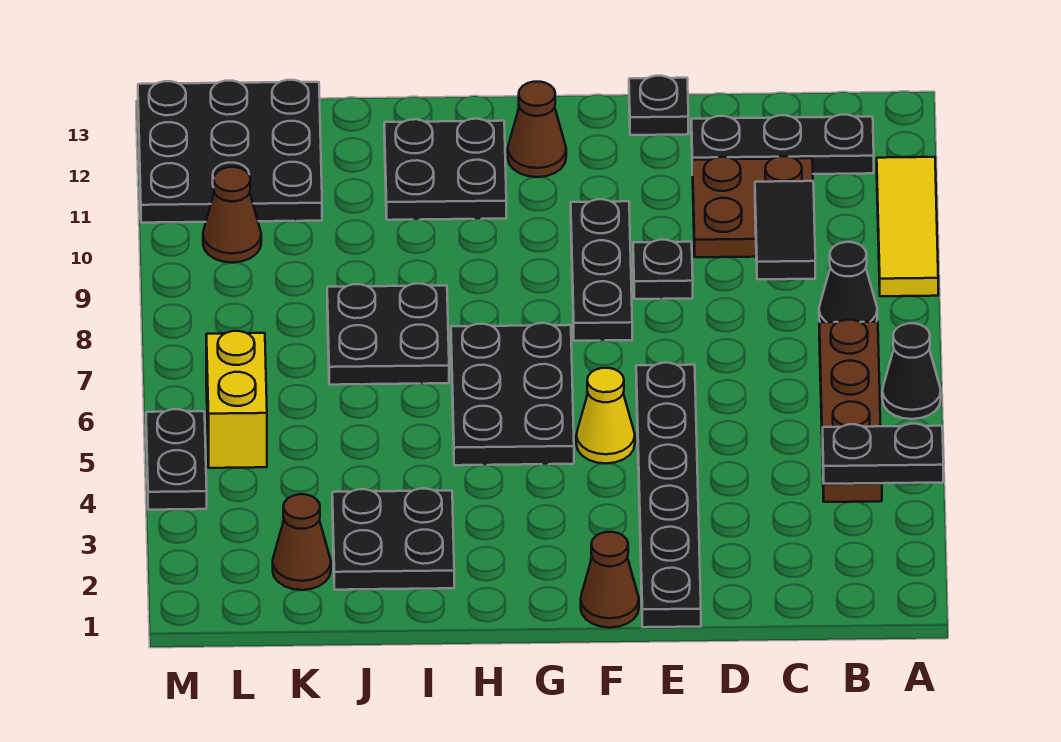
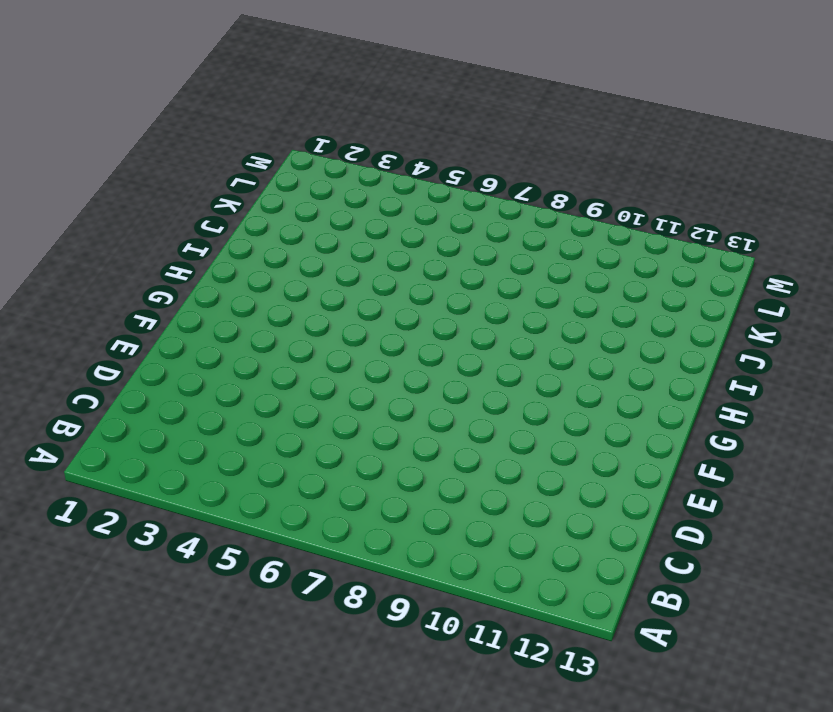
none -> black 1x1 cone [882,323,941,419]
none -> yellow 1x3 tile [877,157,938,296]
none -> brown 1x4 plate [819,320,882,502]

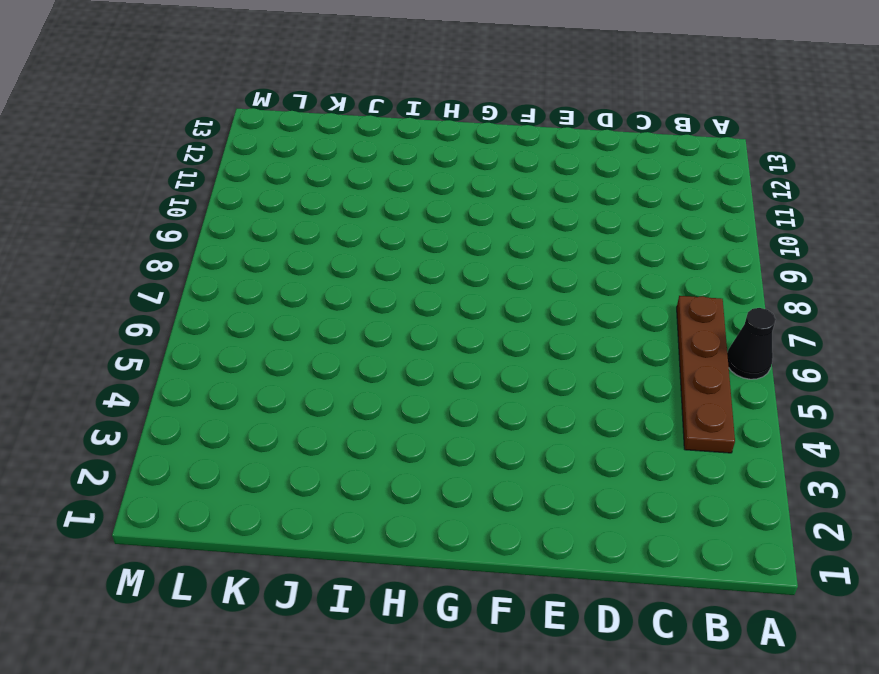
none -> yellow 1x3 tile [877,157,938,296]
none -> black 1x1 cone [819,242,877,322]
none -> black 1x3 plate [691,115,874,175]

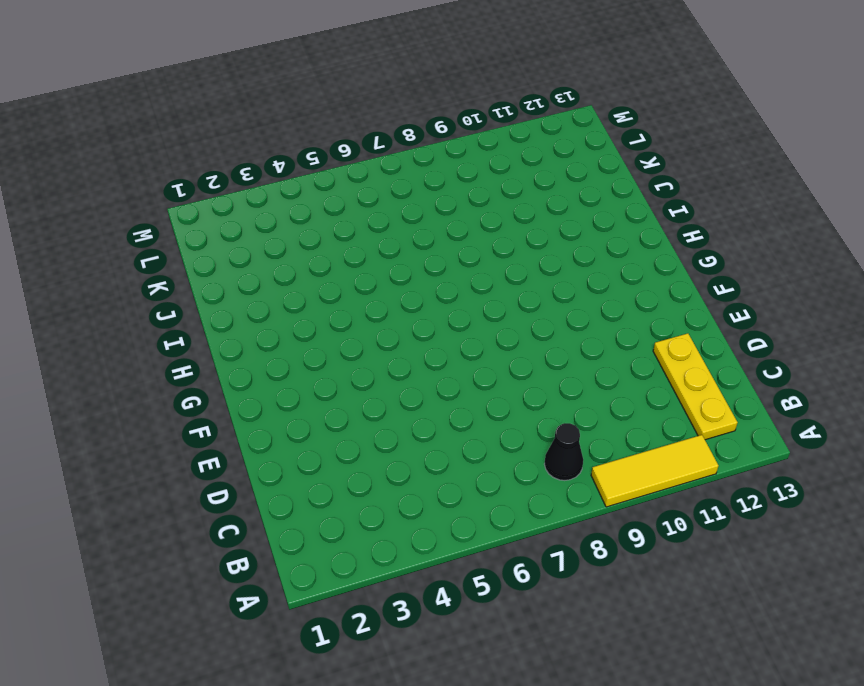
yellow 1x3 plate [653,333,738,440] -> black 1x3 plate [691,115,874,175]
none -> black 1x1 cone [882,323,941,419]
none -> brown 1x4 plate [819,320,882,502]
none -> brown 2x2 plate [693,156,813,257]

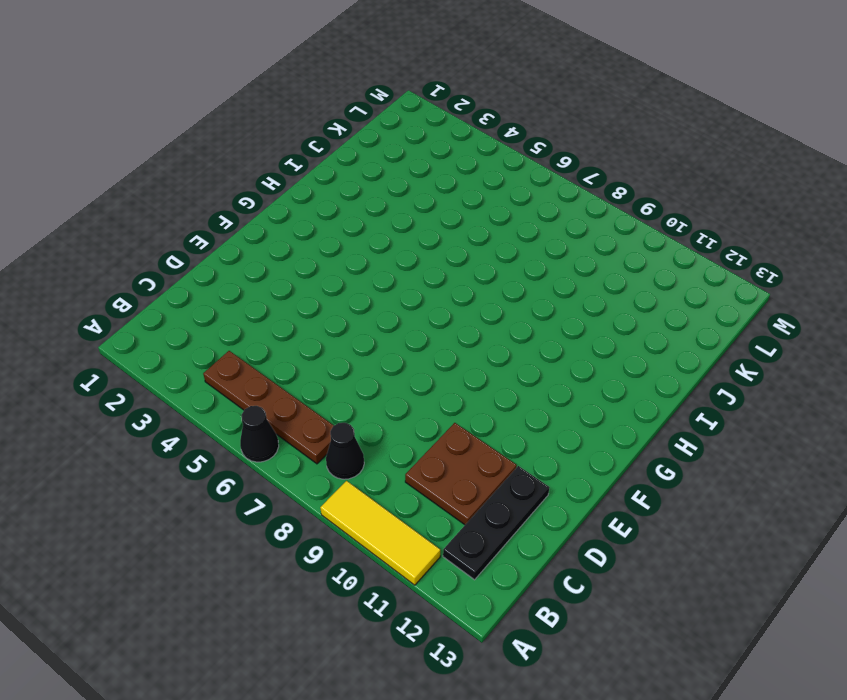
none -> black 1x6 plate [636,363,701,627]
none -> black 1x1 plate [633,240,693,299]
none -> black 1x1 plate [629,76,688,135]

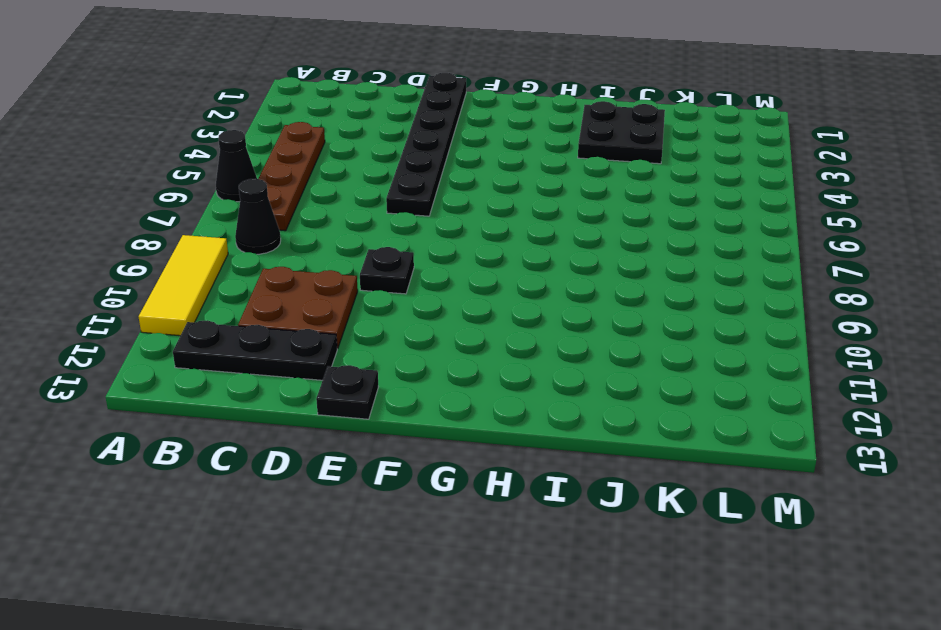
none -> brown 1x1 cone [581,532,639,628]
none -> yellow 1x1 cone [576,368,635,464]
none -> black 1x3 plate [571,199,632,341]

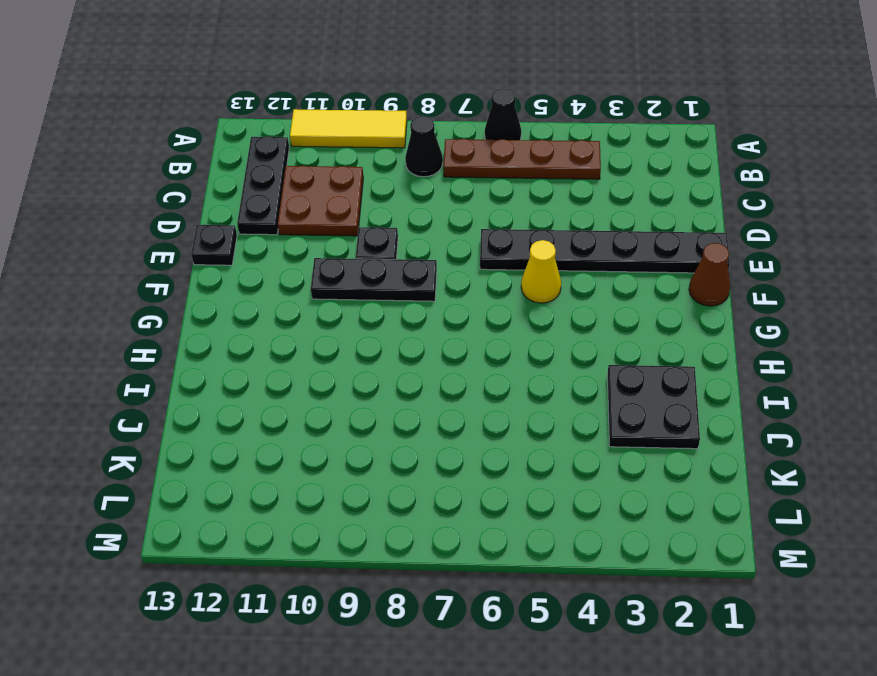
none -> black 2x3 plate [451,323,574,465]
none -> brown 1x1 cone [508,82,566,177]
none -> black 2x2 plate [384,119,506,220]

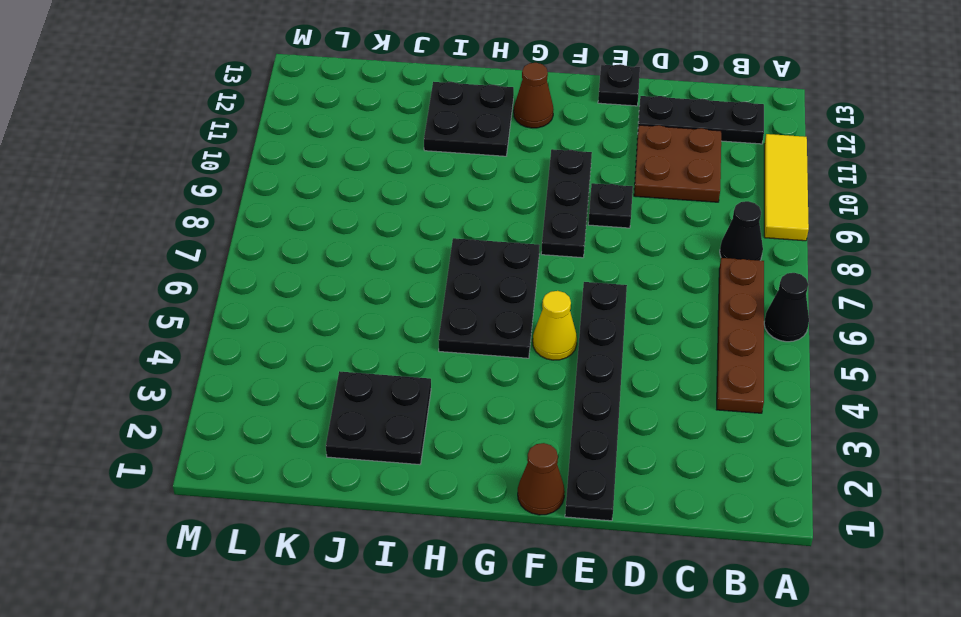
none -> black 2x2 plate [327,284,449,385]
none -> brown 1x1 cone [273,494,331,590]
none -> black 3x3 plate [138,80,322,223]

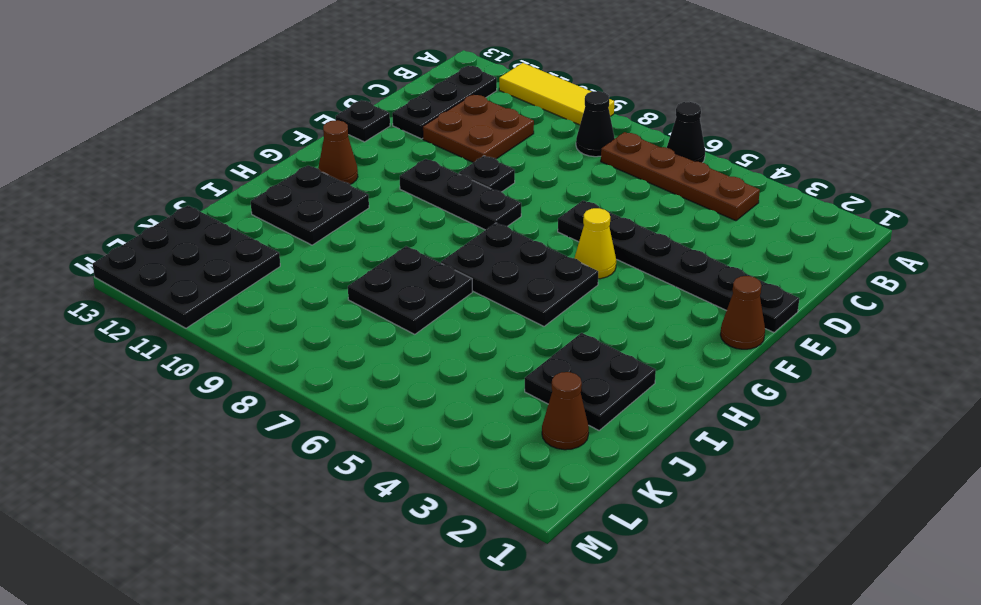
none -> yellow 1x2 brick [206,331,267,468]
none -> brown 1x1 cone [203,167,261,263]
none -> black 1x2 plate [146,409,207,510]

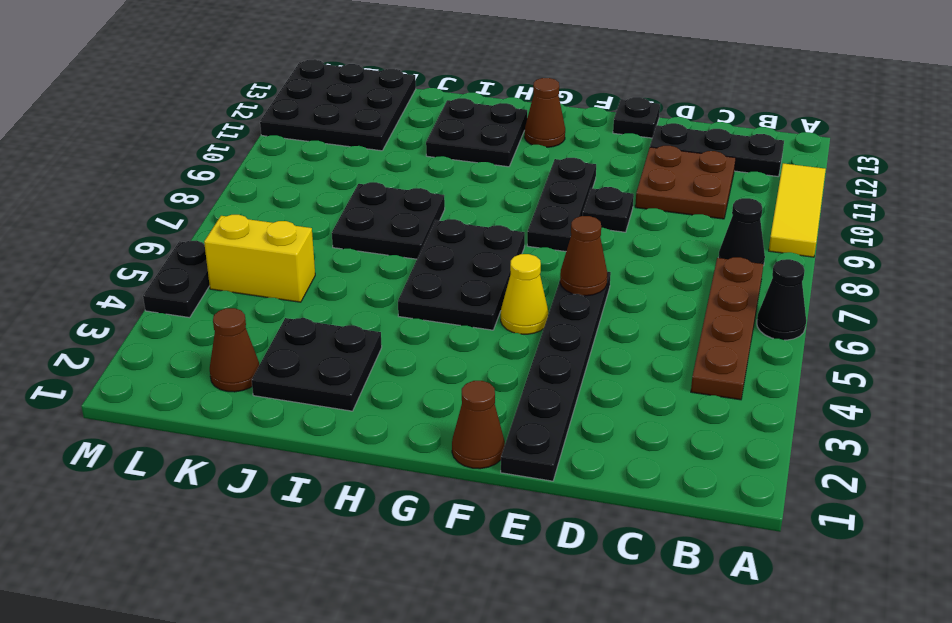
brown 1x1 cone [560,216,607,296] -> brown 1x1 cone moved to [203,167,261,263]
yellow 1x2 brick [204,215,315,302] -> yellow 1x2 brick turned to [206,331,267,468]
none -> black 1x2 plate [823,424,943,484]
none -> black 1x2 tile [755,181,815,279]

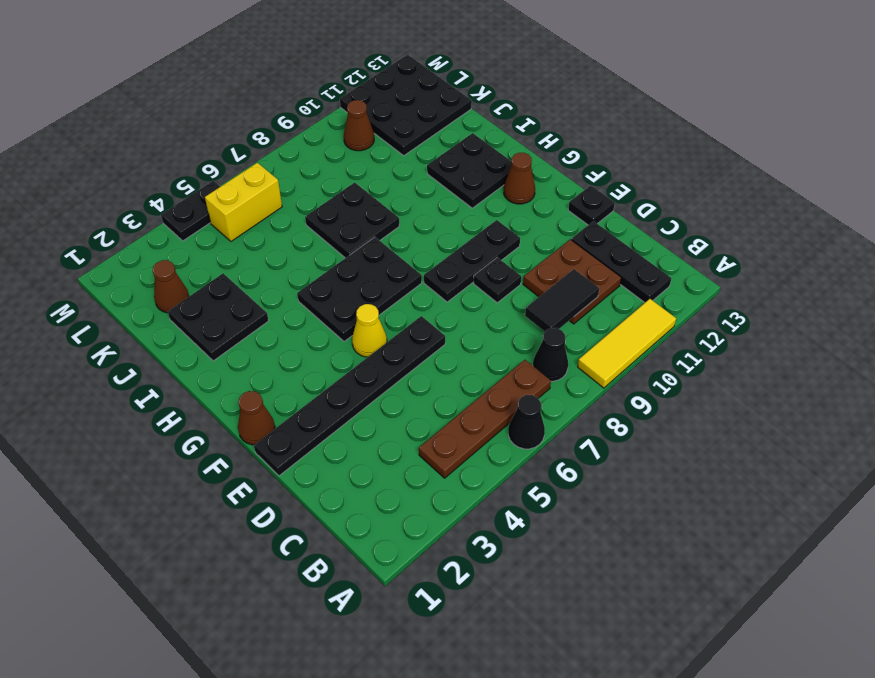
none -> black 1x2 plate [823,424,943,484]

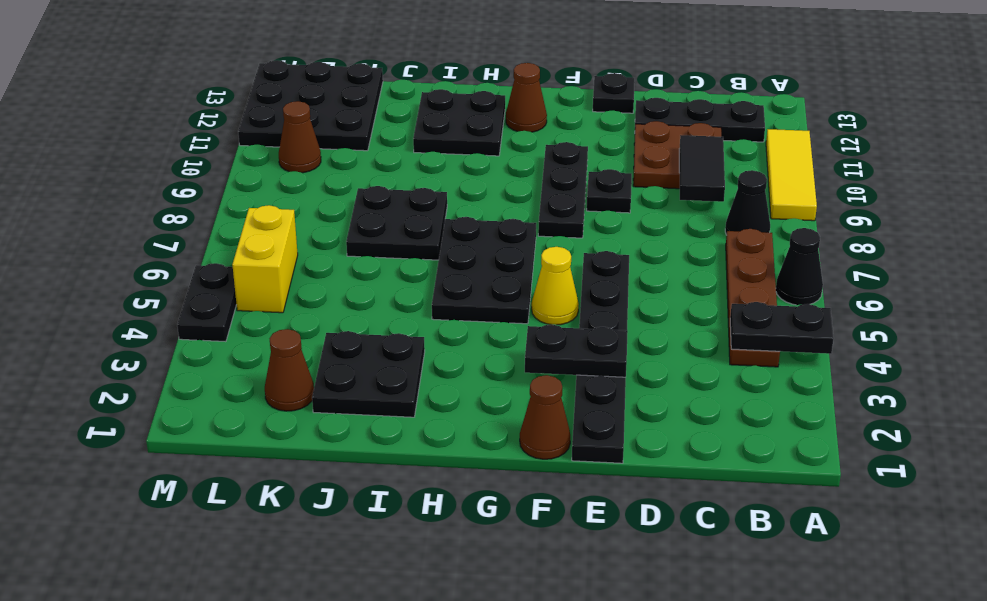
black 1x2 plate [525,324,628,377] -> none

